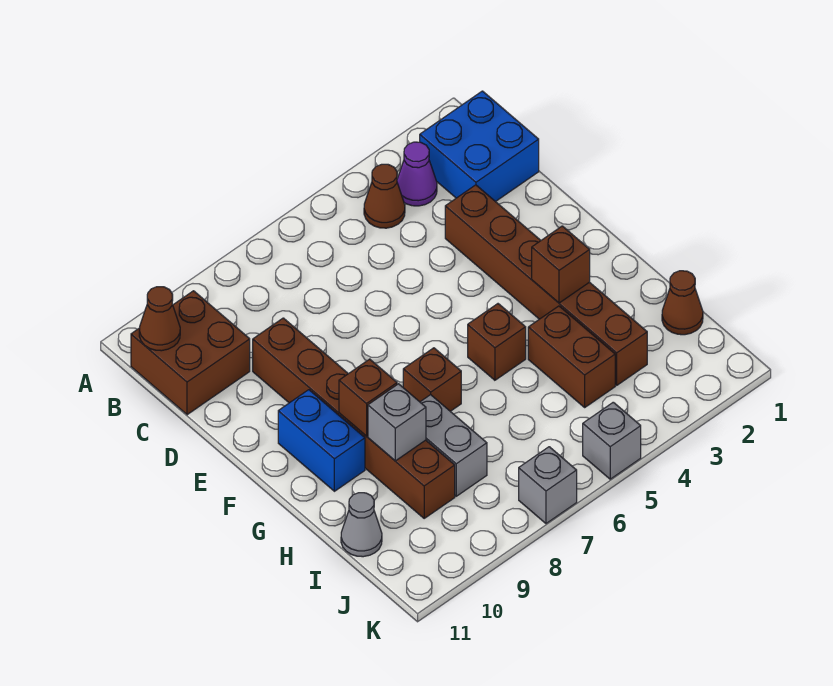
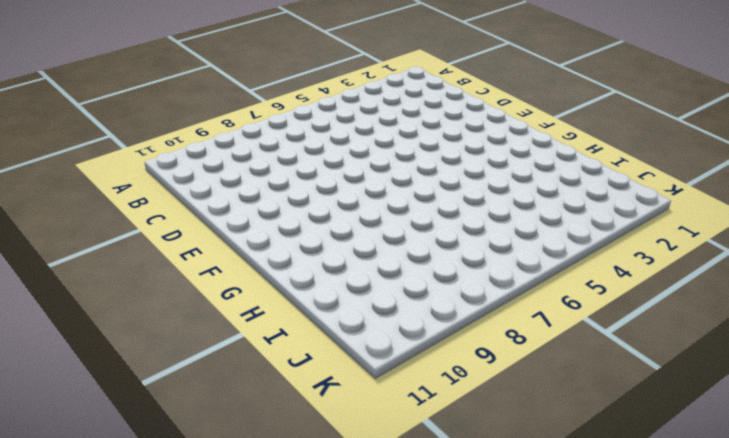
none -> blue 2x2 brick [420,91,539,202]
none -> purple 1x1 cone [397,142,437,206]
none -> brown 1x1 cone [364,164,405,228]

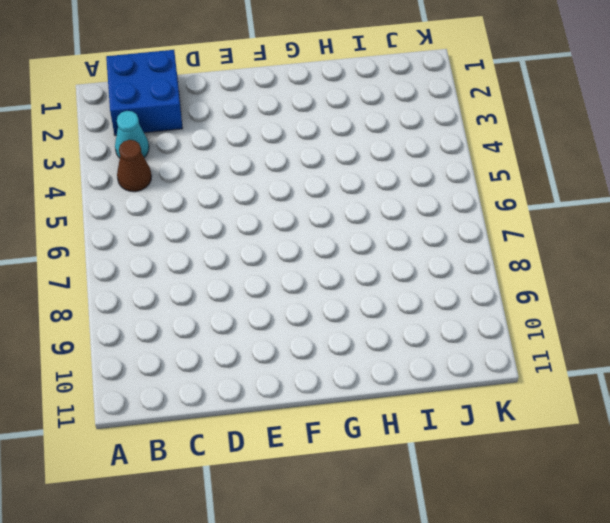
cyan 1x1 cone [115,111,149,158] -> purple 1x1 cone [397,142,437,206]
none -> brown 2x2 brick [131,291,250,415]
none -> brown 1x6 brick [445,185,647,385]
none -> brown 1x6 brick [253,318,455,518]

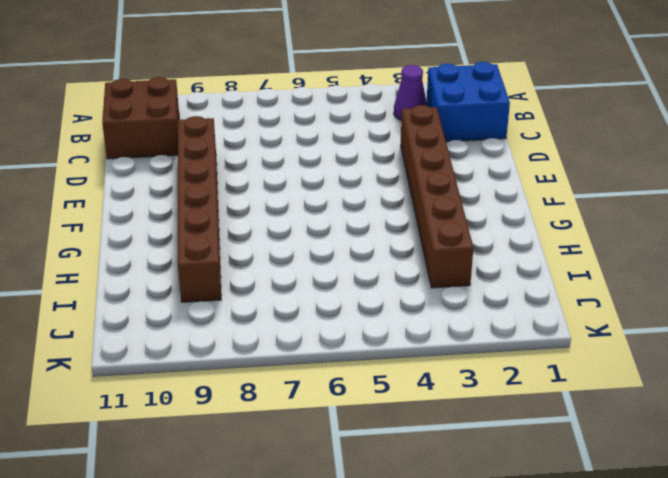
none -> brown 1x1 cone [364,164,405,228]
none -> blue 1x2 brick [278,390,365,491]
none -> brown 1x1 brick [468,304,526,380]

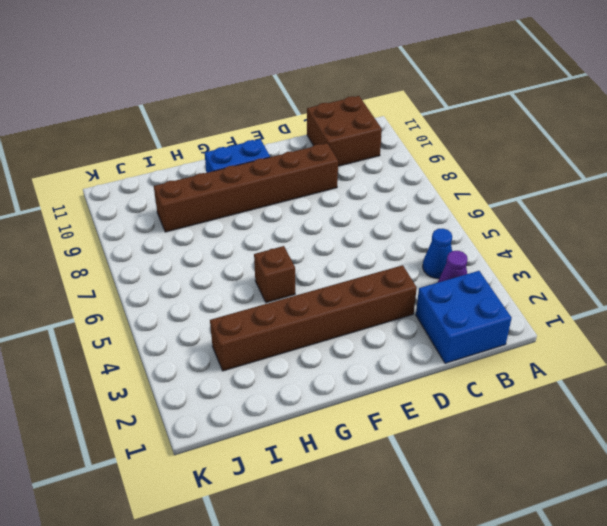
blue 1x1 cone [423,229,452,279] -> brown 1x1 cone [364,164,405,228]
none -> brown 1x1 brick [403,348,461,411]
none -> brown 1x2 brick [528,306,615,407]
none -> grey 1x2 brick [420,395,487,496]

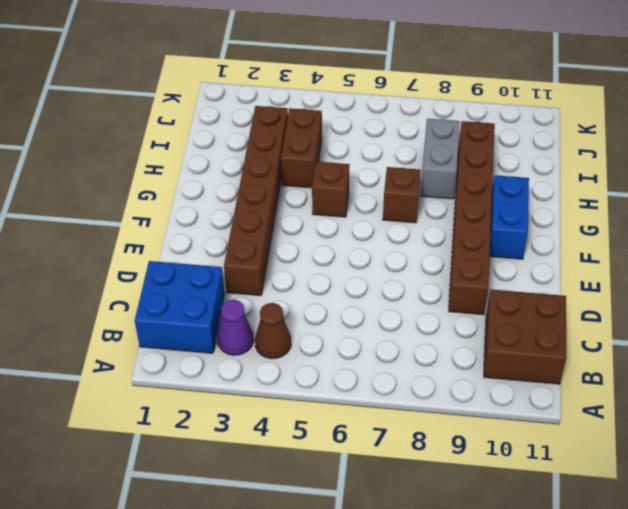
none -> brown 1x1 cone [662,271,703,335]
none -> grey 1x1 cone [341,493,382,557]
none -> grey 1x1 brick [583,402,641,479]

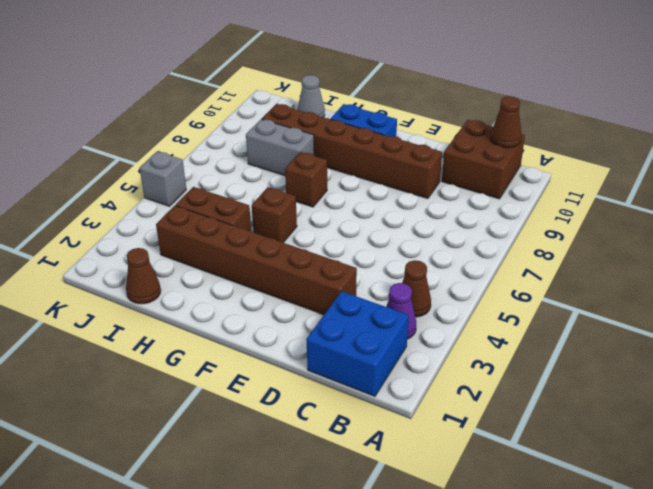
none -> grey 1x1 brick [519,447,577,524]
none -> brown 1x1 brick [532,226,590,303]
none -> brown 1x1 brick [339,359,397,436]

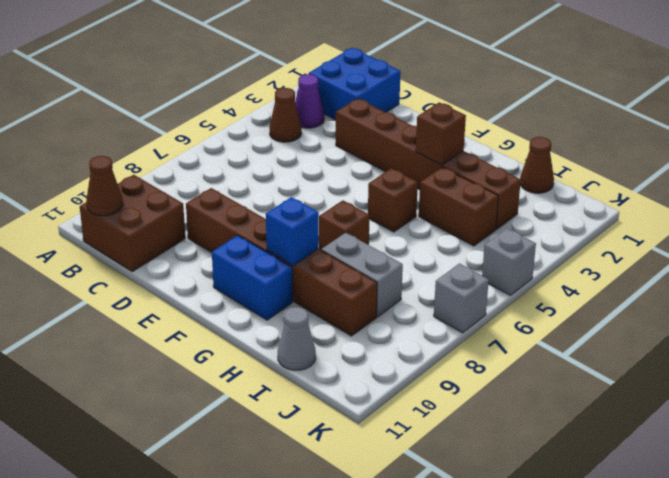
blue 1x1 brick [266,197,319,266] -> brown 1x1 brick [339,359,397,436]
none -> grey 1x1 brick [368,384,426,461]

